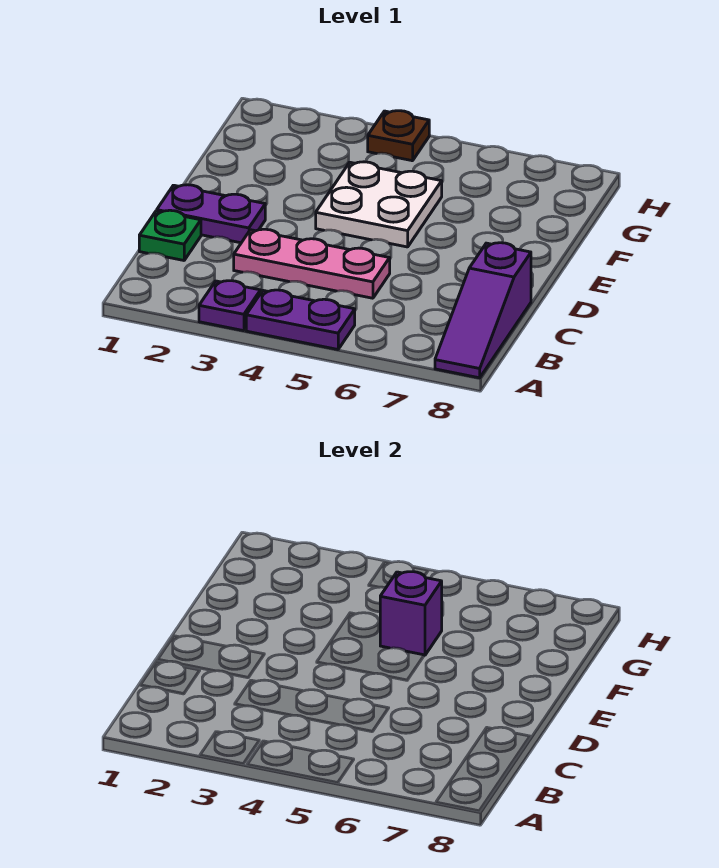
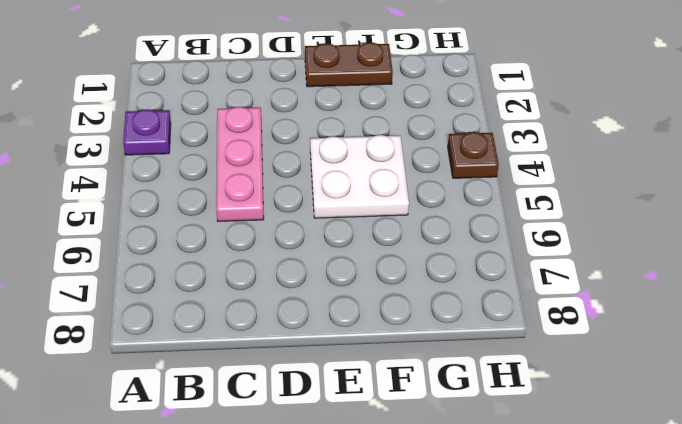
brown 1x2 plate [305,42,393,87] -> none
none -> purple 1x2 plate [246,290,355,349]
none -> purple 1x3 slope [435,243,531,378]

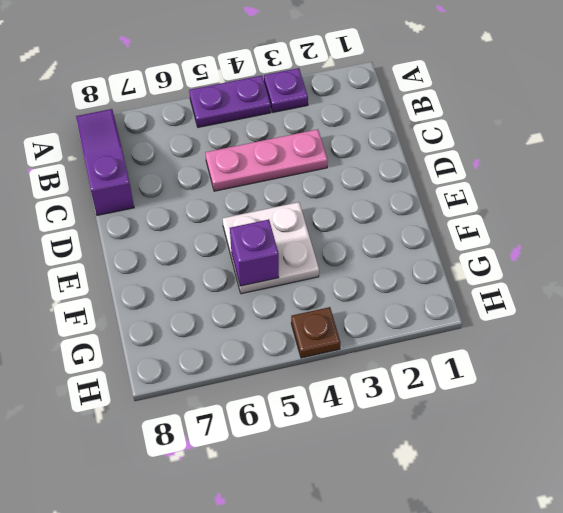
none -> green 1x1 plate [139,210,201,260]
none -> purple 1x2 plate [157,185,265,243]

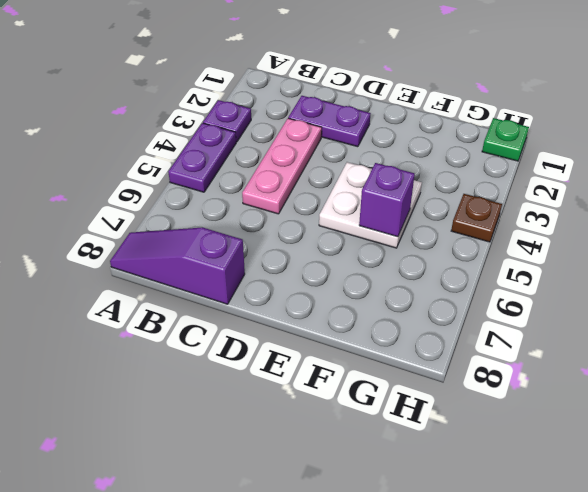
purple 1x2 plate [288,96,371,147] -> purple 1x2 plate turned to [157,185,265,243]
green 1x1 plate [482,118,529,161] -> green 1x1 plate moved to [139,210,201,260]

